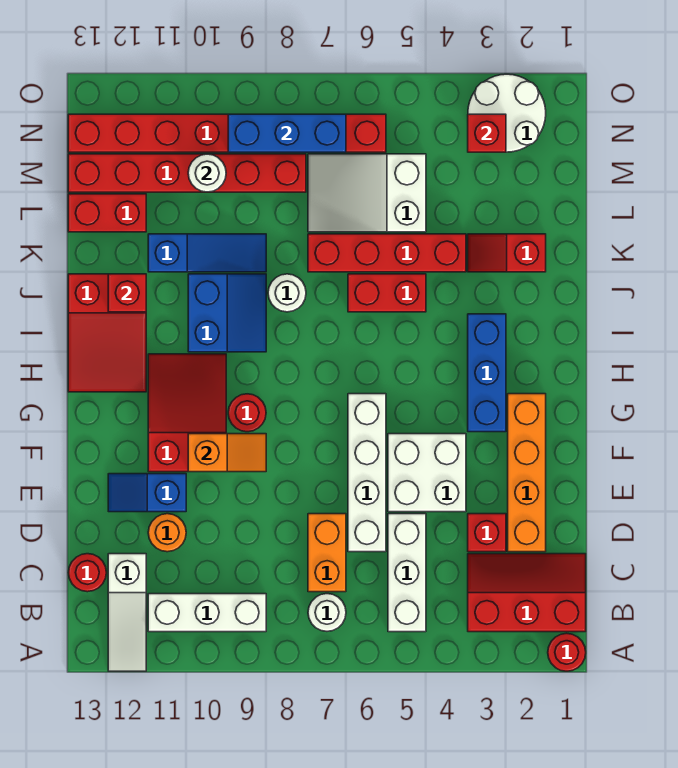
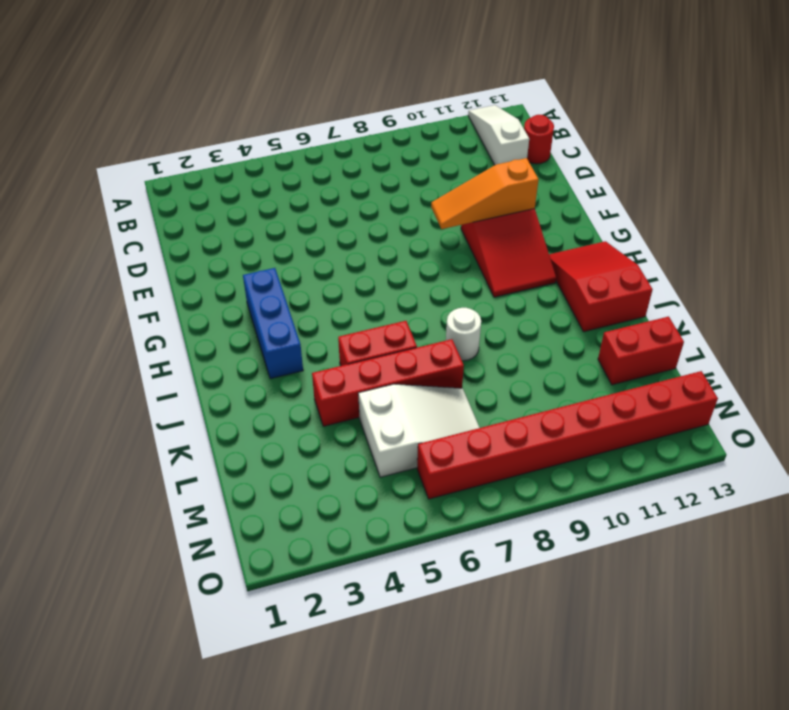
orange 1x3 slope [431,158,539,229] -> orange 1x2 slope [188,434,266,472]
none -> red 1x1 round brick [548,633,586,671]
none -> red 2x3 slope [468,554,586,632]
none -> white 1x3 brick [388,514,426,632]
none -> white 1x1 round brick [308,594,346,631]

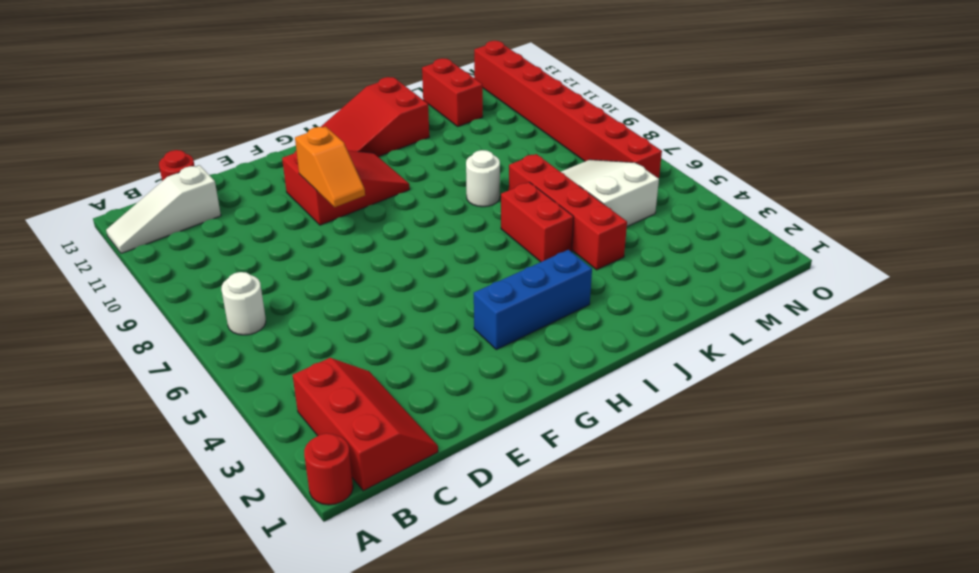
none -> white 1x3 brick [388,514,426,632]
none -> white 1x3 brick [148,594,266,632]
none -> orange 1x2 brick [308,514,346,592]
none -> orange 1x4 brick [508,394,546,552]

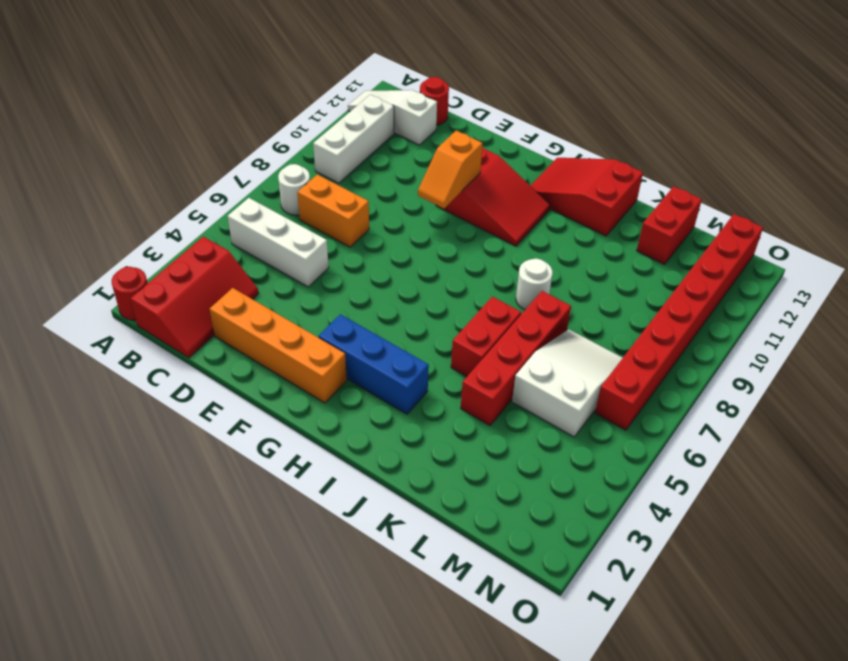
none -> red 1x1 brick [468,514,506,552]
none -> white 1x4 brick [348,394,386,552]
none -> orange 1x1 round brick [148,514,186,552]
none -> white 2x2 brick [388,434,466,512]

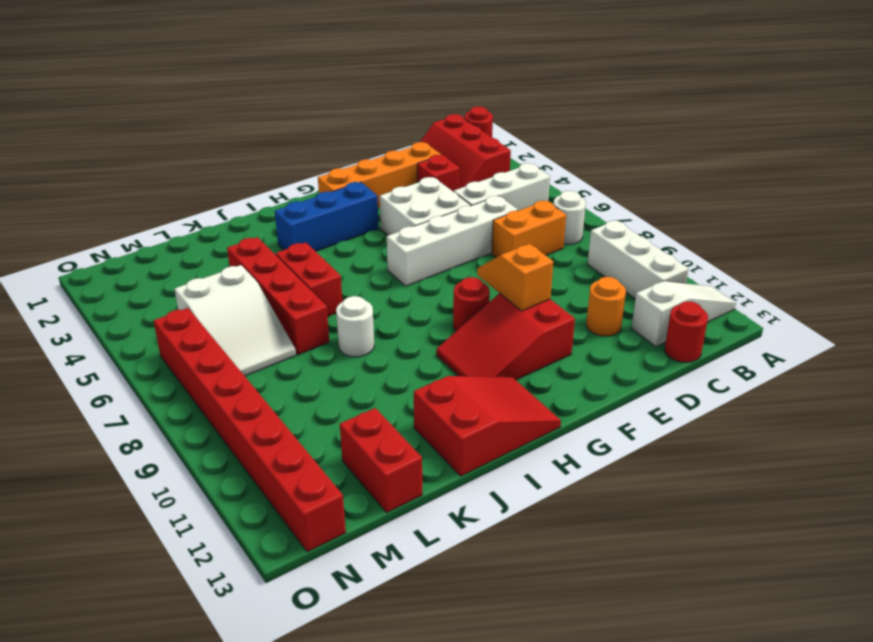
none -> blue 1x2 slope [108,474,186,512]
none -> blue 2x2 slope [188,274,266,352]
none -> red 1x2 slope [468,234,546,272]
none -> blue 1x3 slope [148,234,266,272]

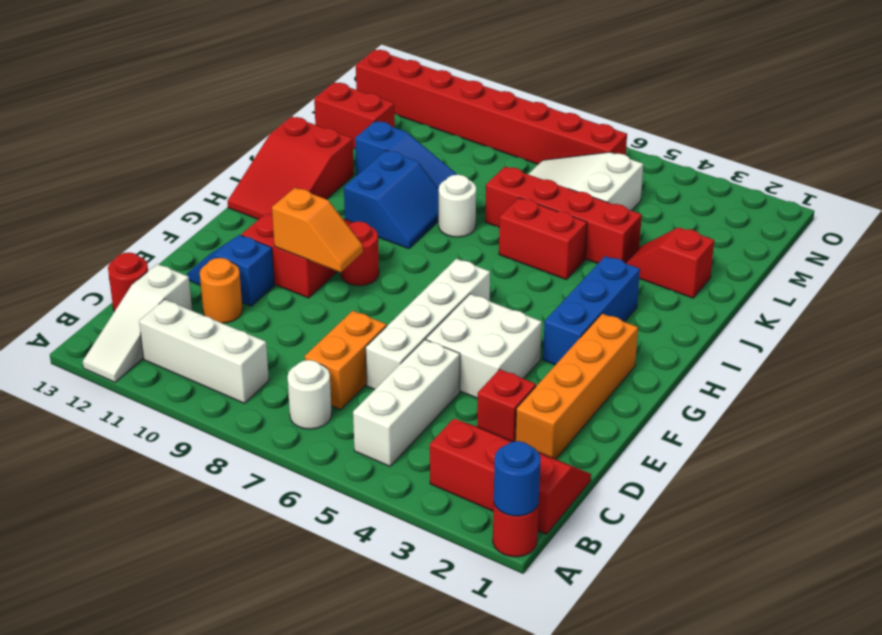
blue 1x1 round brick [494,441,541,516] -> none
none -> red 1x6 brick [68,154,306,192]
none -> white 2x2 round brick [468,74,546,152]
none -> red 1x1 brick [108,274,146,312]
none -> white 1x1 round brick [188,154,226,192]

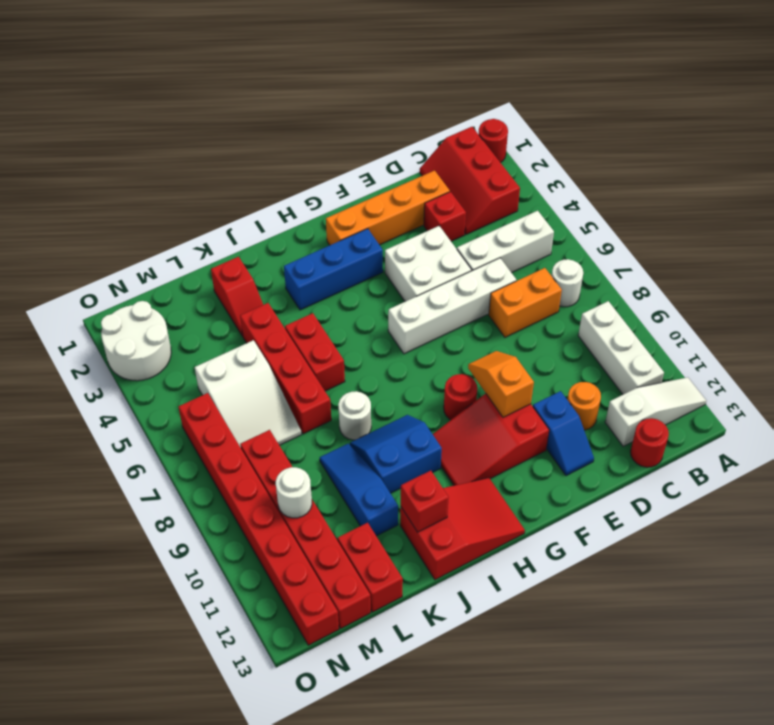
none -> red 1x1 brick [468,114,506,152]
none -> blue 1x3 brick [228,114,346,152]

